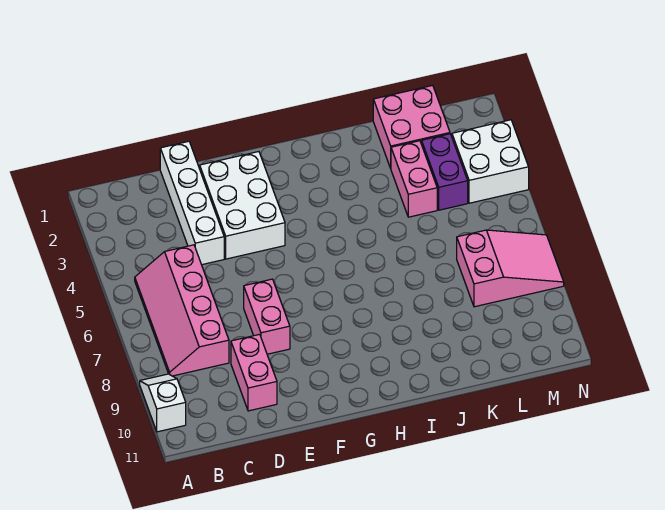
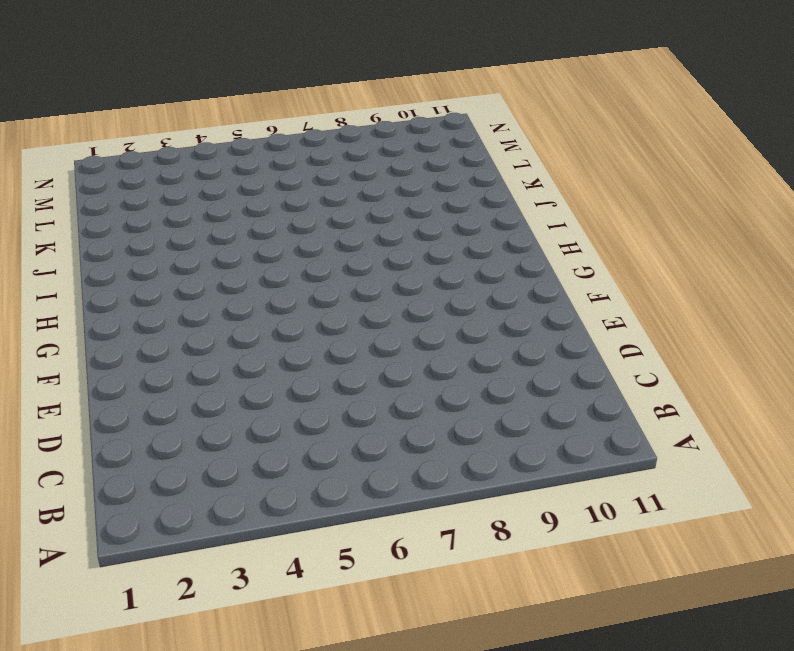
none -> white 1x2 slope [140,374,186,432]
none -> pink 2x4 slope [135,245,229,376]

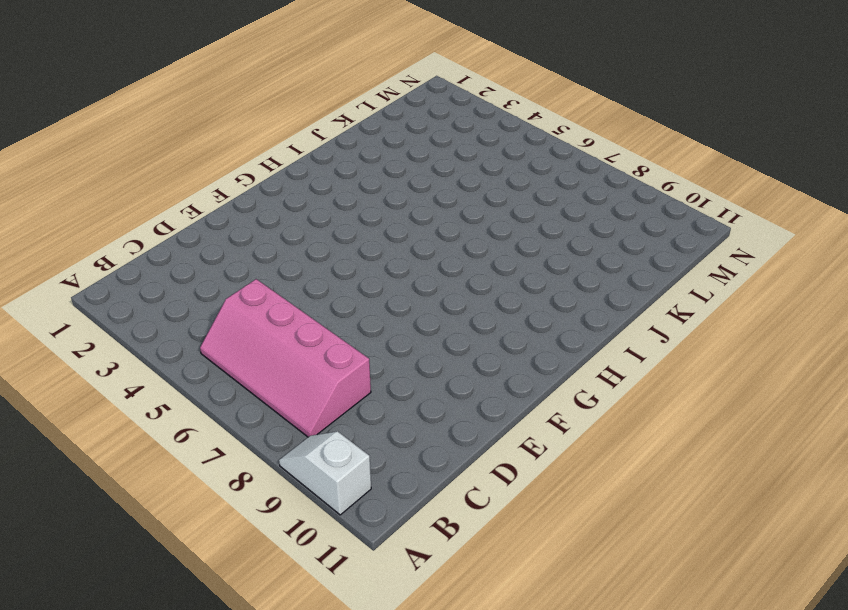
none -> white 1x4 brick [160,141,224,265]
none -> pink 1x2 brick [231,334,277,411]

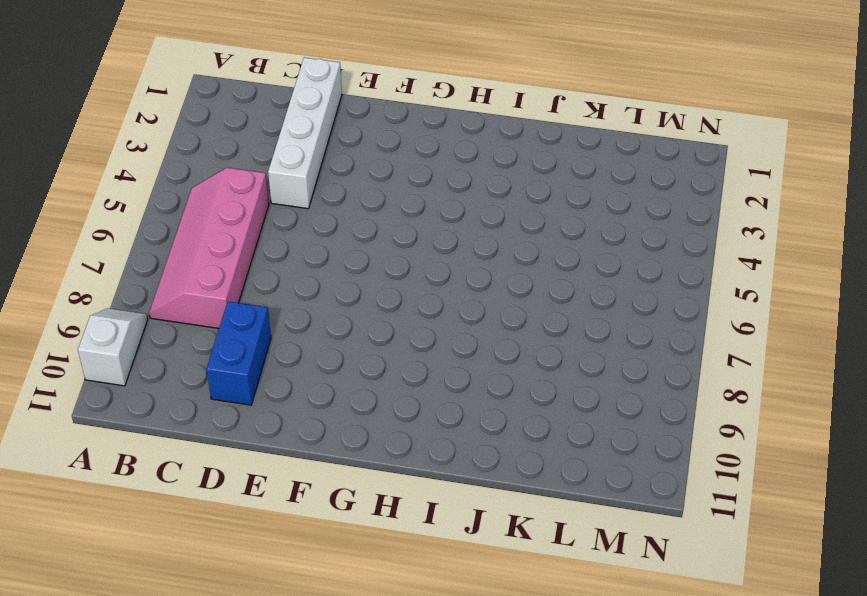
blue 1x2 brick [206,301,271,405] -> pink 1x2 brick [231,334,277,411]
none -> white 2x3 brick [200,152,285,259]
none -> pink 1x2 brick [244,279,290,354]

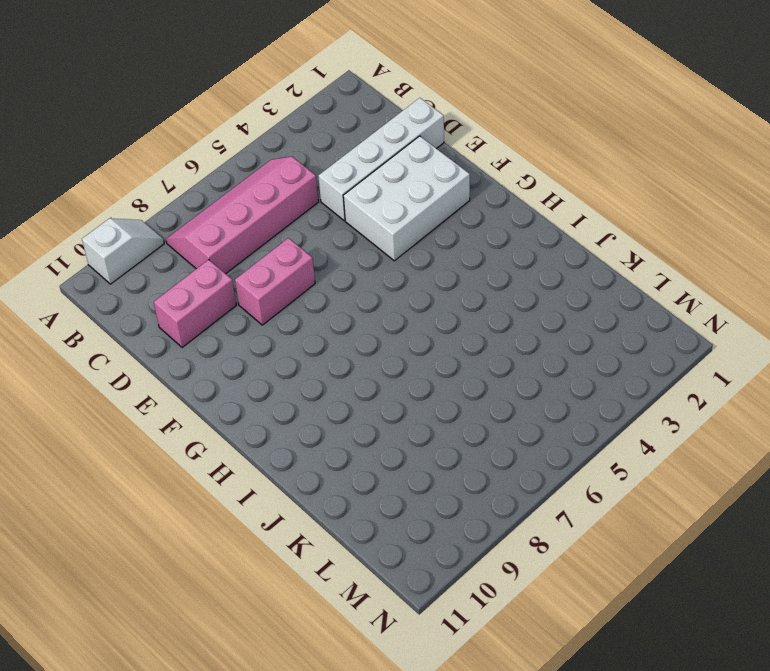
none -> pink 2x2 brick [373,85,450,168]
none -> pink 1x2 brick [391,141,437,217]

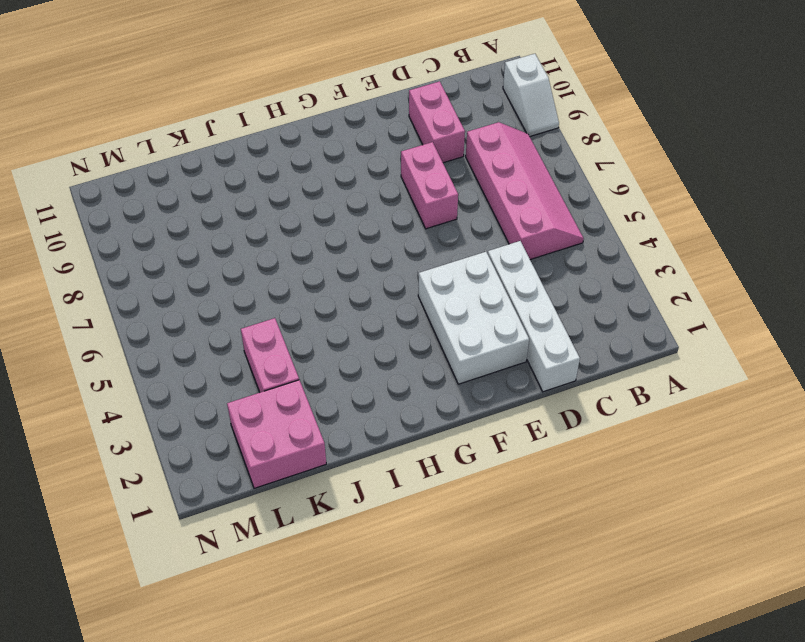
none -> purple 1x2 brick [422,134,468,210]
none -> pink 2x3 slope [457,230,564,307]

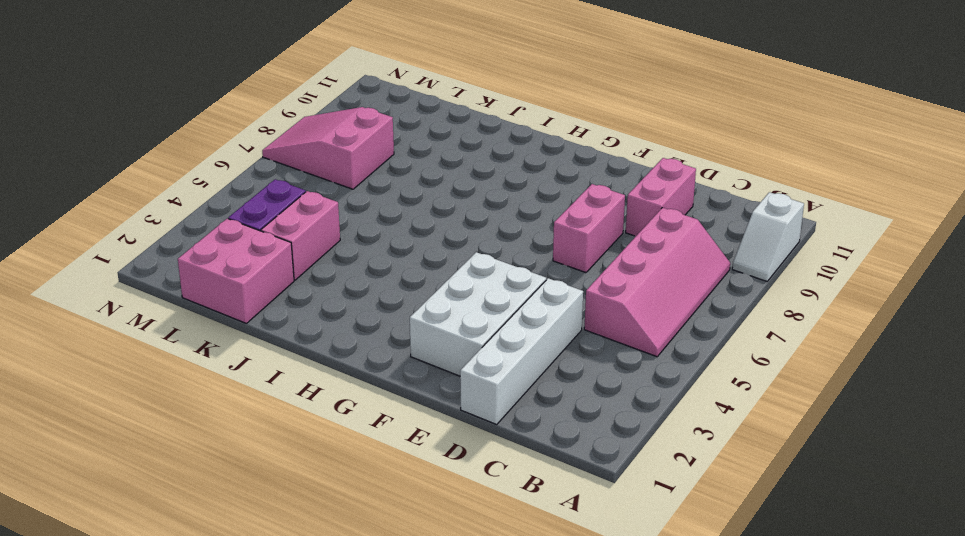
none -> white 2x2 brick [452,120,529,203]

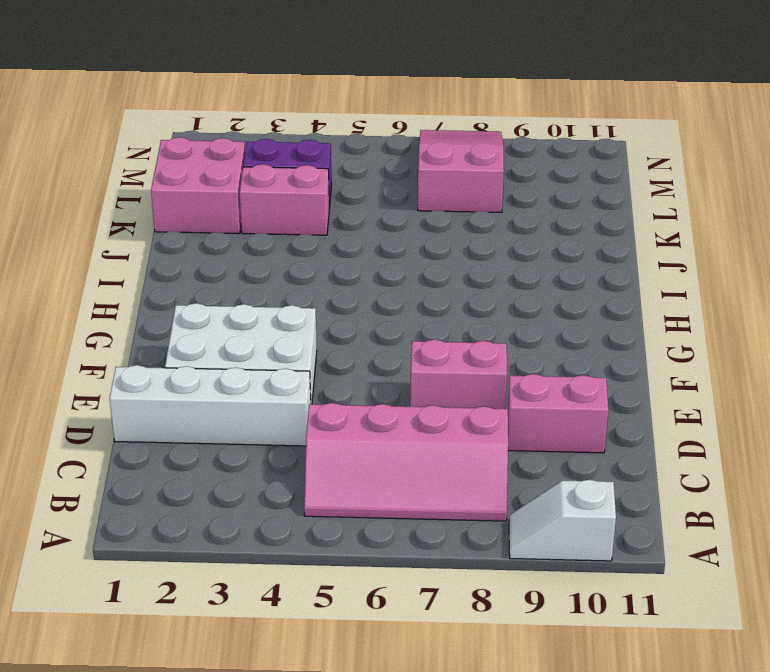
none -> white 2x2 brick [452,120,529,203]

